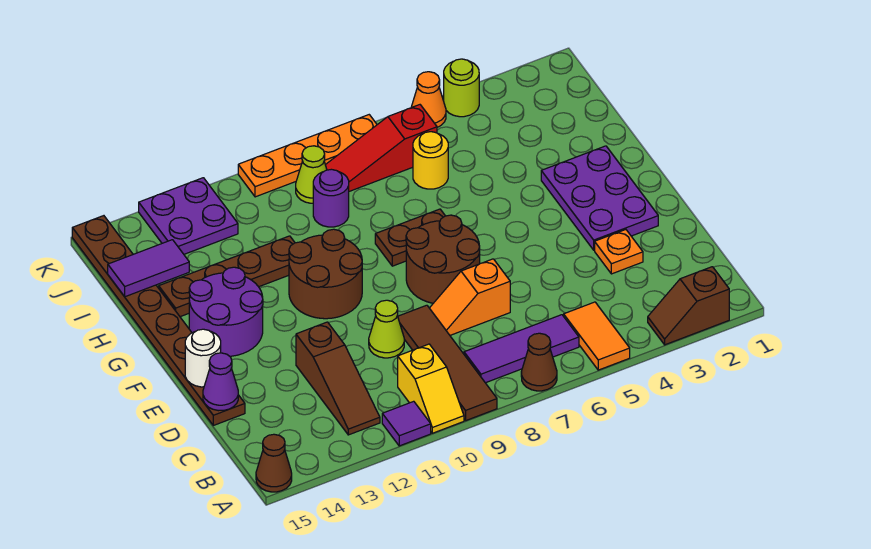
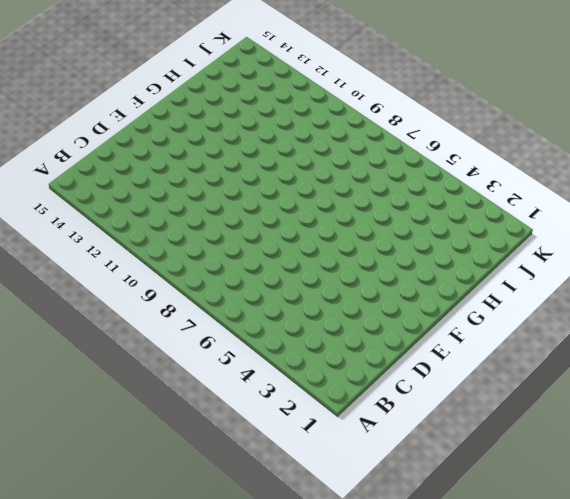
none -> brown 1x2 slope [648,267,729,345]
none -> orange 1x2 tile [564,302,630,370]
none -> brown 1x1 cone [521,333,557,391]
none -> brown 1x4 tile [398,305,497,420]

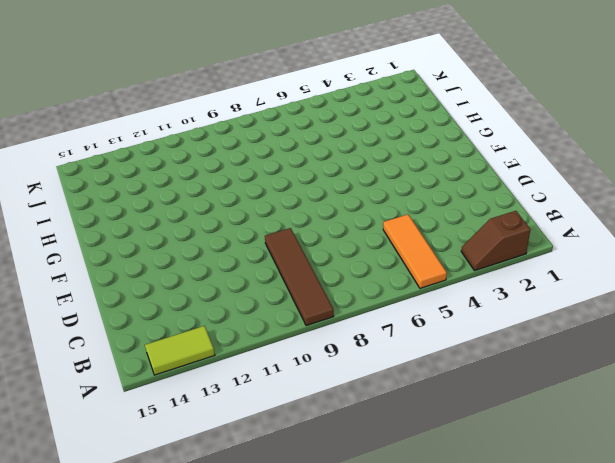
orange 1x3 tile [383,214,447,288] -> orange 1x2 tile [564,302,630,370]
lime 1x2 tile [145,326,215,375] -> none
none -> brown 1x1 cone [521,333,557,391]
none -> yellow 1x2 slope [398,344,464,433]
none -> purple 1x1 tile [382,401,431,446]
none -> brown 1x1 cone [256,434,292,492]

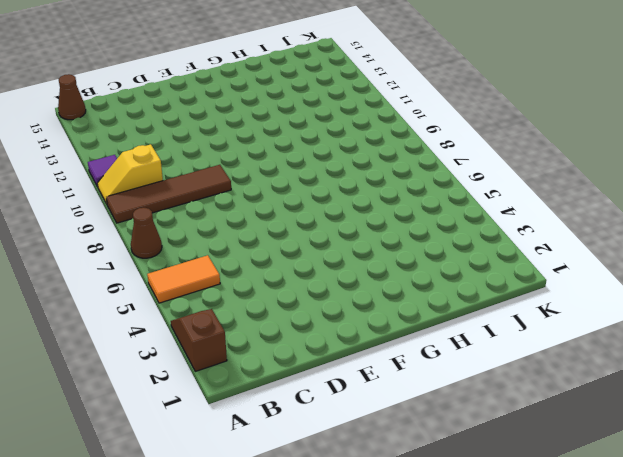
none -> purple 1x3 tile [464,315,579,383]
none -> brown 1x3 slope [296,322,380,435]
none -> orange 1x1 plate [595,230,643,274]
none -> orange 1x2 slope [430,259,510,335]

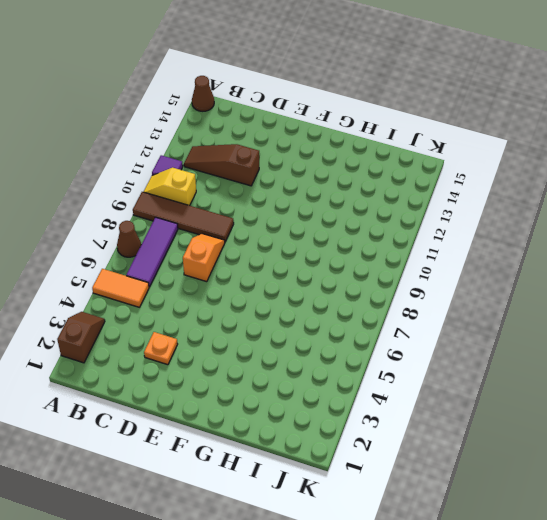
none -> lime 1x1 cone [369,300,404,358]
none -> brown 1x8 plate [72,216,245,425]
none -> purple 2x3 plate [541,146,658,250]
none -> brown 2x2 round brick [406,215,480,303]

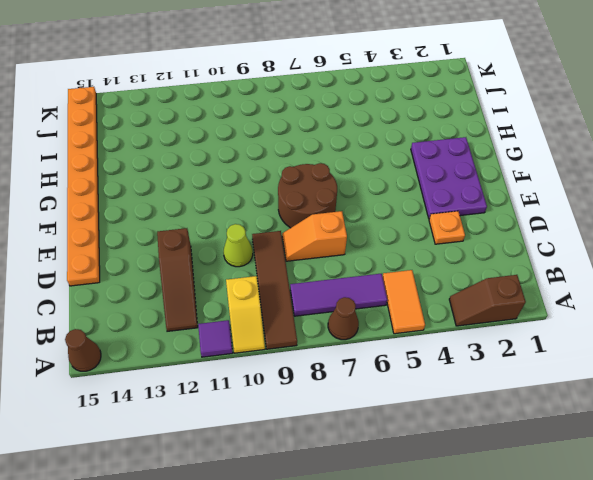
orange 1x8 plate [67,87,100,286] -> brown 1x8 plate [72,216,245,425]
none -> brown 2x2 round brick [289,229,362,319]
none -> purple 2x2 round brick [189,267,263,356]
none -> brown 1x2 plate [375,209,445,266]
none -> brown 1x4 plate [159,236,295,317]

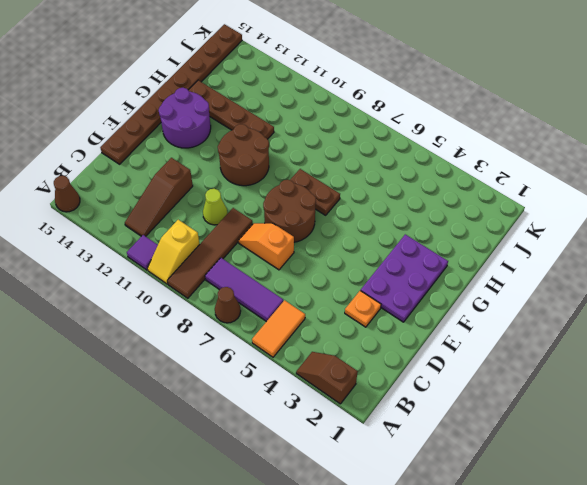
none -> yellow 1x1 round brick [413,132,448,189]
none -> purple 1x1 round brick [313,169,349,227]
none -> red 1x3 slope [326,105,437,191]
none -> lime 1x1 cone [296,146,327,203]

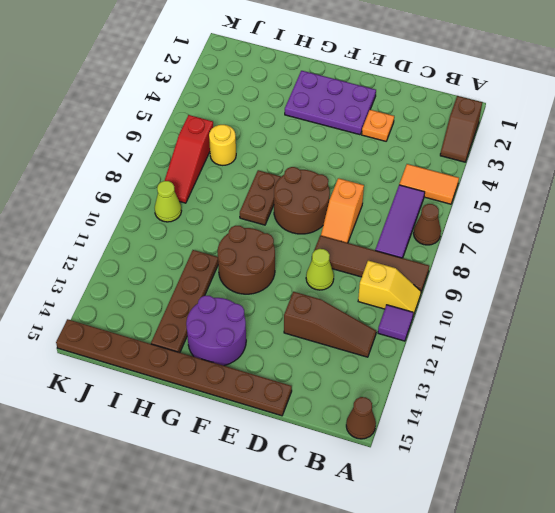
none -> purple 1x1 round brick [313,169,349,227]
none -> purple 2x2 plate [139,178,238,254]
none -> lime 1x1 round brick [444,59,479,117]
none -> orange 1x1 cone [412,72,446,127]

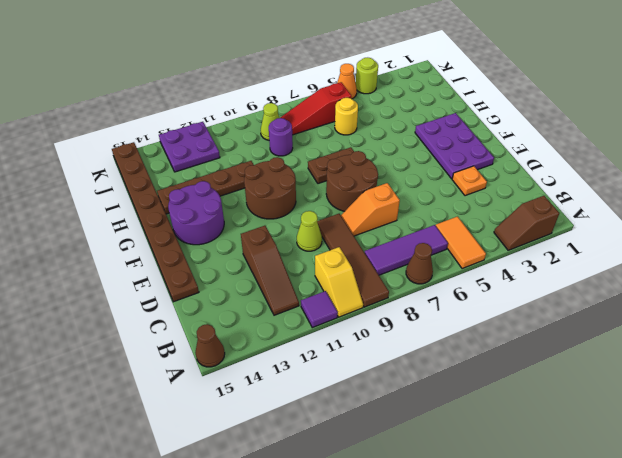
none -> orange 1x4 plate [238,115,377,197]
none -> purple 1x1 cone [203,353,238,411]
none -> white 1x1 round brick [185,329,221,387]
none -> purple 1x2 tile [108,240,189,297]

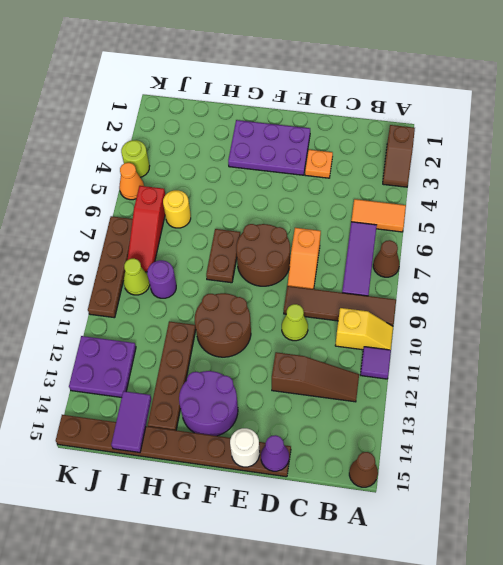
brown 1x4 plate [88,216,133,318] -> orange 1x4 plate [238,115,377,197]

